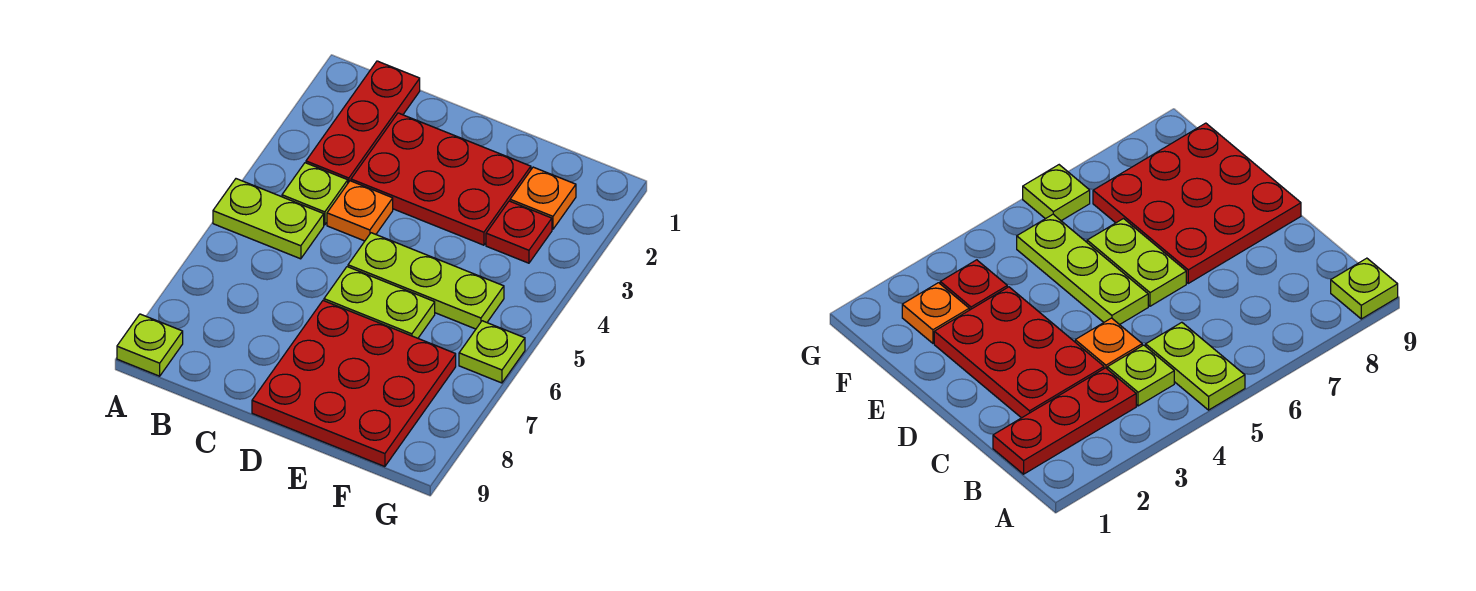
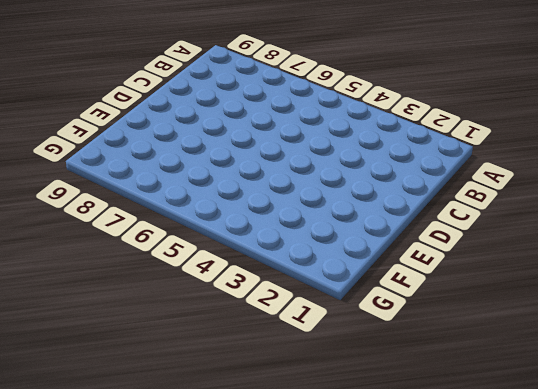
none -> lime 1x2 plate [213,179,324,259]
none -> lime 1x1 plate [117,314,183,376]
none -> red 1x3 plate [306,61,420,183]

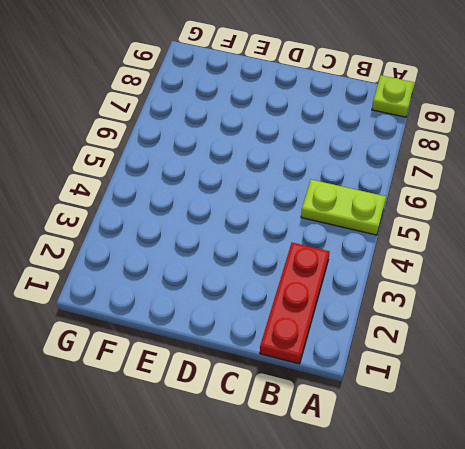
none -> lime 1x1 plate [282,163,348,225]
none -> red 2x3 plate [351,113,531,245]
none -> orange 1x1 plate [327,181,393,241]

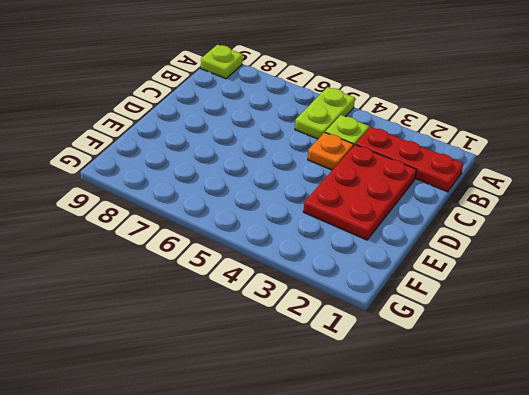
none -> lime 1x3 plate [348,233,504,329]
none -> lime 1x2 plate [324,267,435,338]
none -> red 3x3 plate [252,301,456,467]

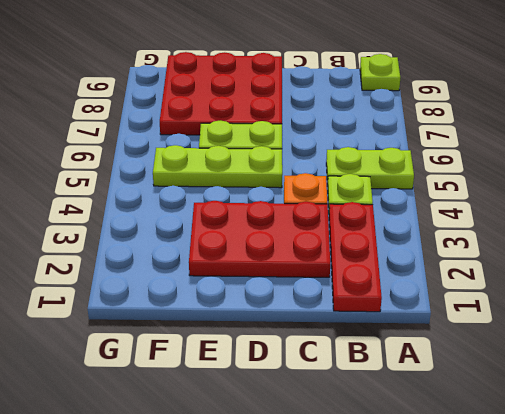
none -> orange 1x1 plate [510,167,576,229]
none -> red 1x1 plate [486,201,552,263]
none -> lime 1x1 plate [459,321,525,383]

